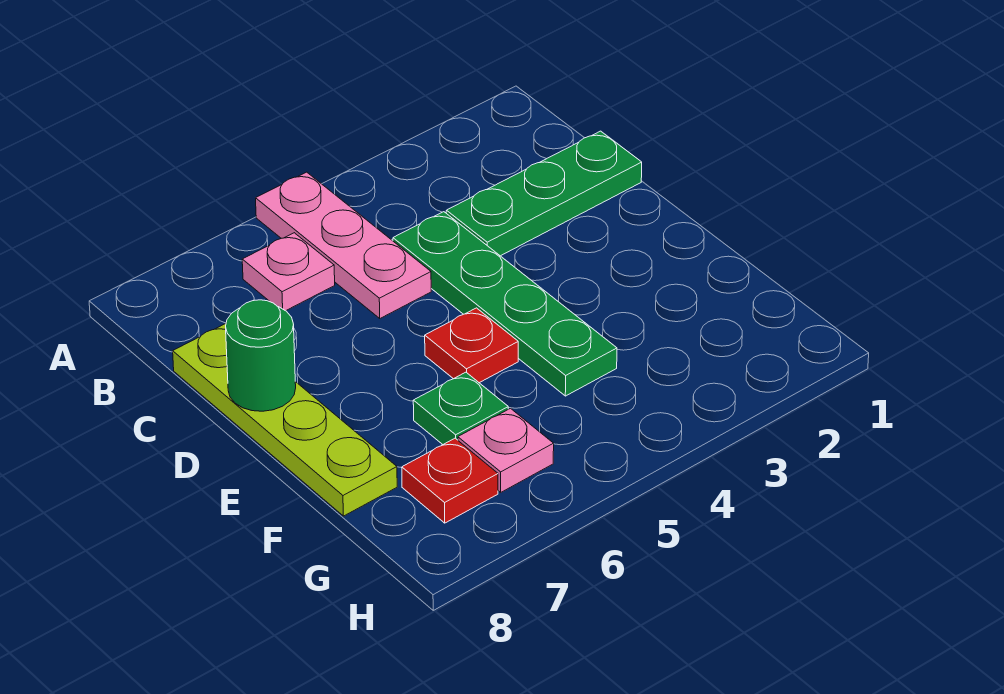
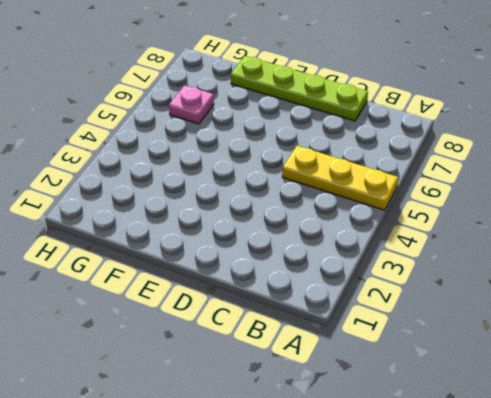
yellow 1x3 plate [282,146,398,210] -> pink 1x3 plate [256,172,431,318]
none -> pink 1x1 plate [242,233,335,311]
none -> green 1x3 plate [446,131,642,256]

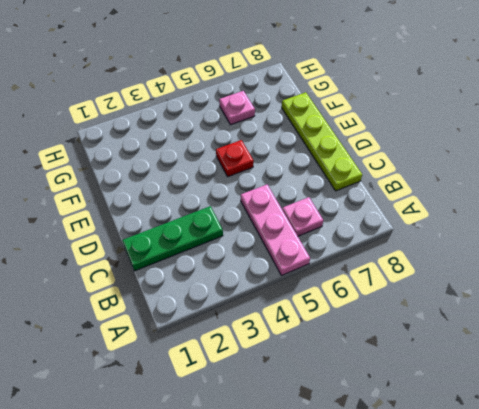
none -> green 1x4 plate [393,212,617,396]
none -> green 1x1 plate [413,372,508,444]

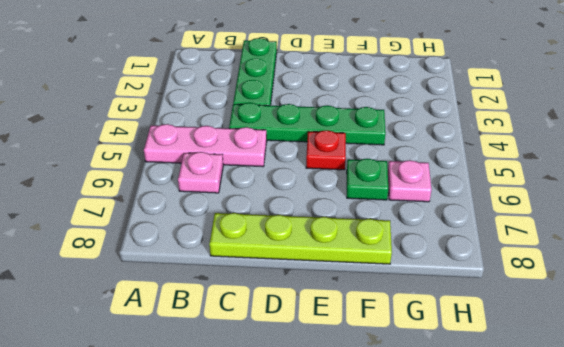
none -> red 1x1 plate [402,438,498,523]
none -> green 1x1 round brick [226,300,296,411]

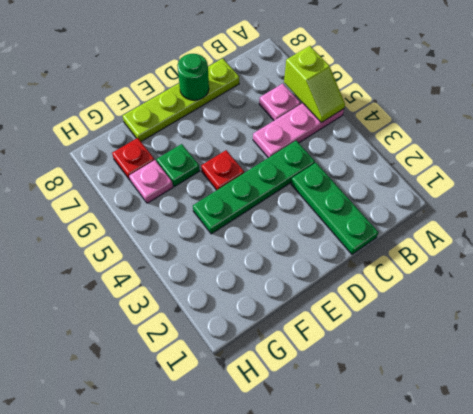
lime 1x2 slope [284,46,345,123] -> none

